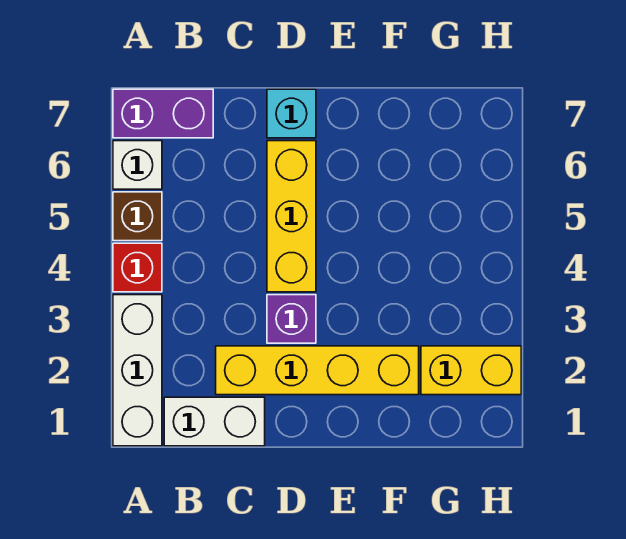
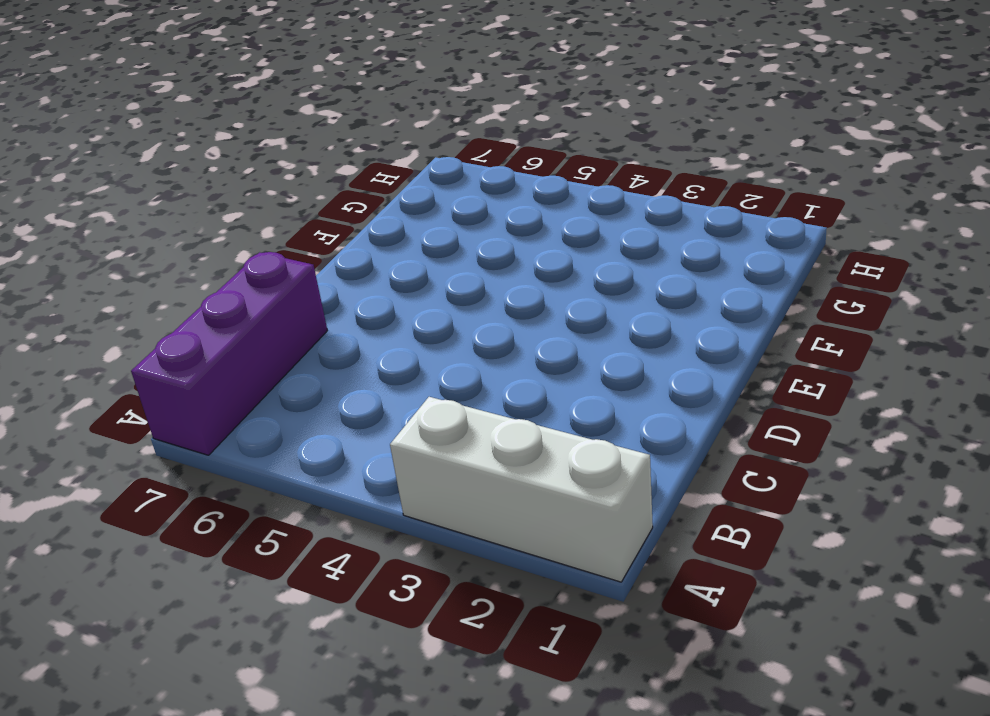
purple 1x3 brick [131,252,327,455] -> purple 1x2 brick [113,89,213,138]
none -> red 1x1 brick [113,243,162,292]
none -> brown 1x1 brick [113,192,162,241]

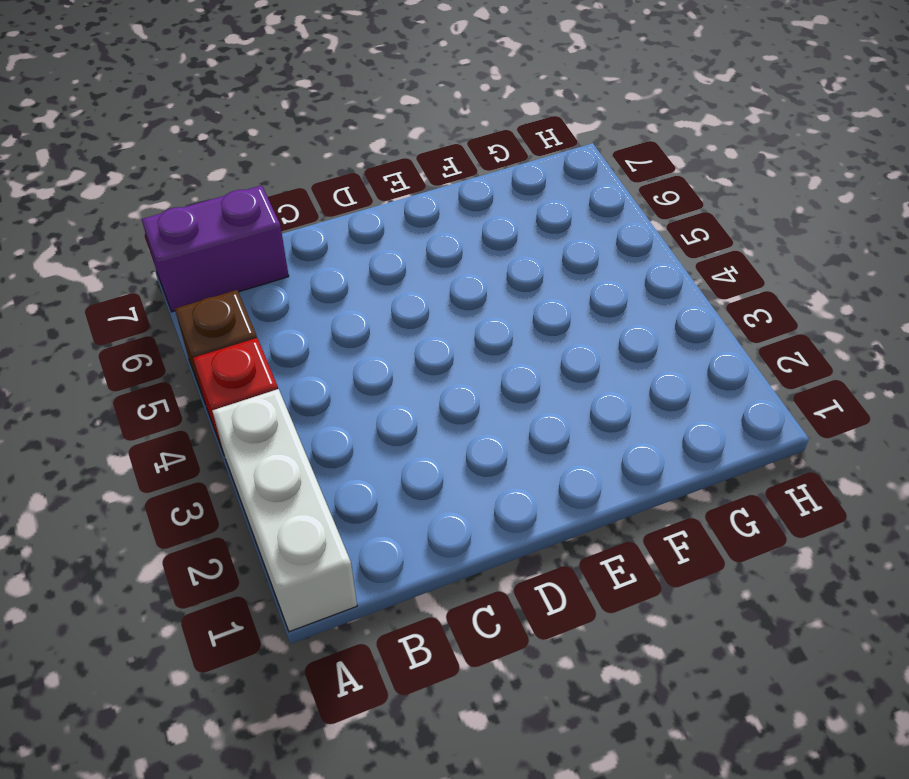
none -> white 1x1 brick [113,141,162,189]
none -> white 1x2 brick [164,397,265,446]

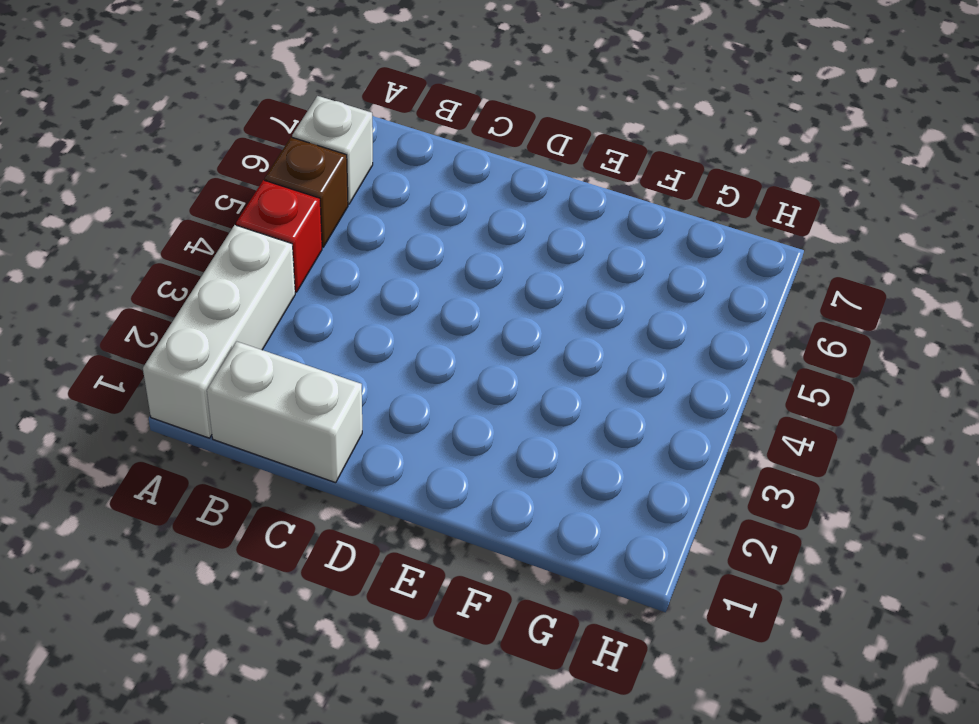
none -> purple 1x2 brick [113,89,213,138]
none -> yellow 1x4 brick [216,346,419,395]

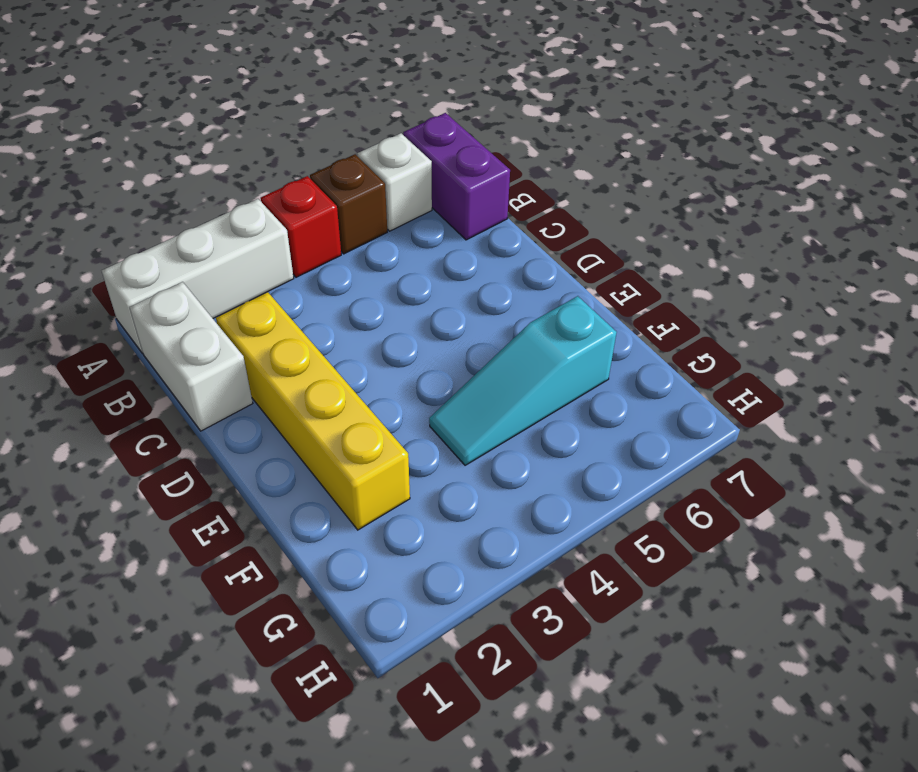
cyan 1x3 slope [429,296,617,465] -> none
none -> purple 1x1 brick [267,295,316,343]
none -> yellow 1x3 brick [267,141,316,292]

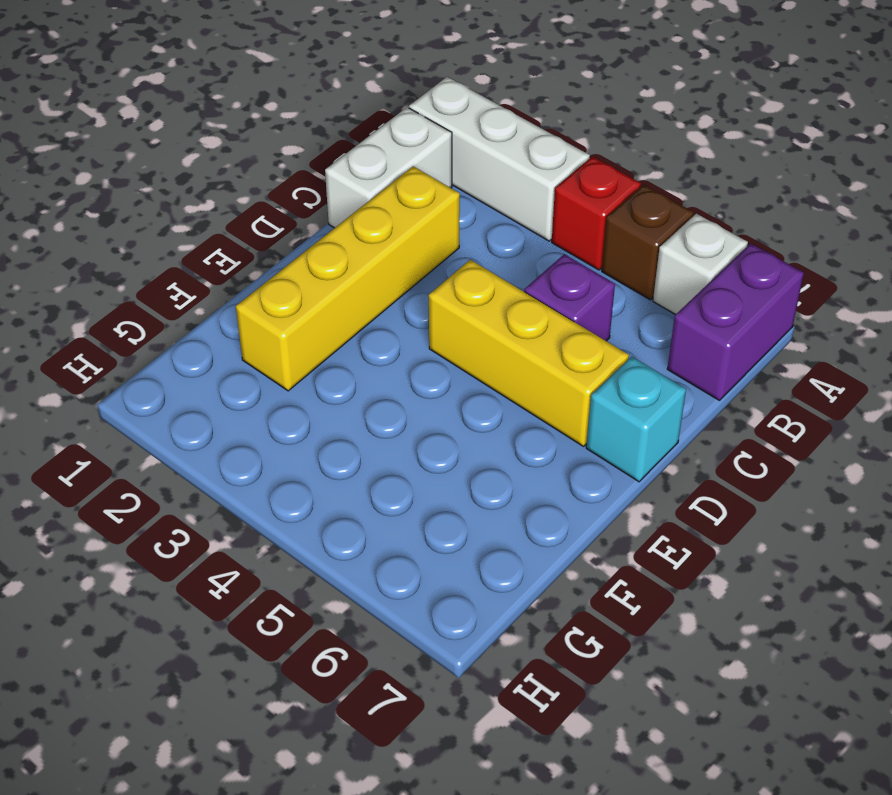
purple 1x1 brick [524,254,615,341] -> purple 1x1 brick moved to [267,295,316,343]
none -> yellow 1x2 brick [421,346,521,395]

